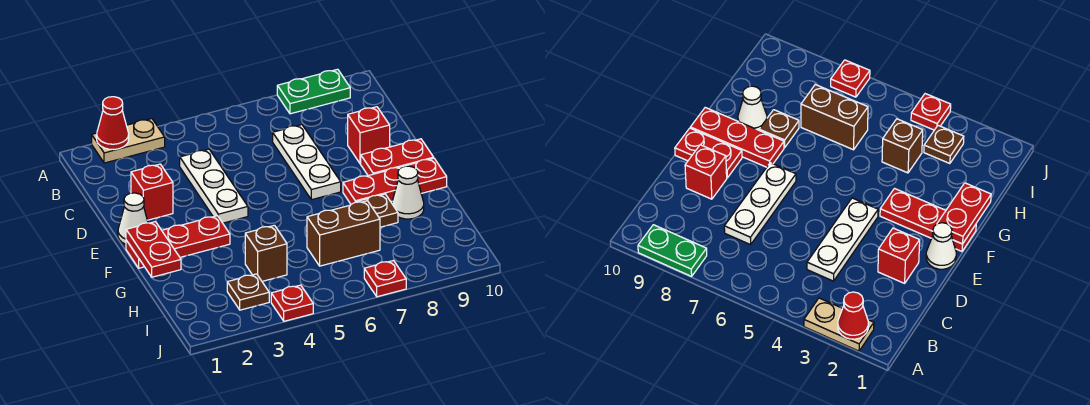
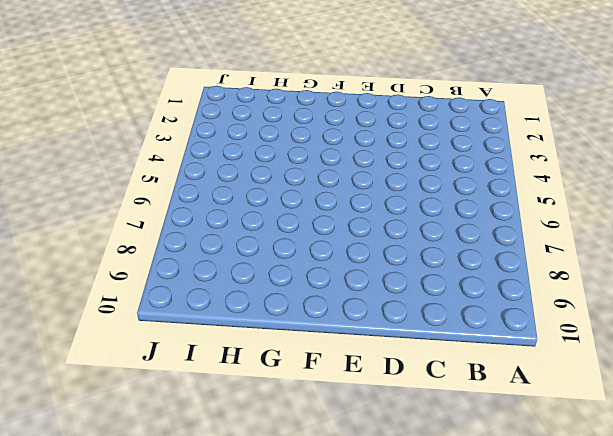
none -> tan 1x2 plate [92,119,165,163]
none -> green 1x2 plate [277,69,350,114]
none -> white 1x3 plate [180,149,248,223]

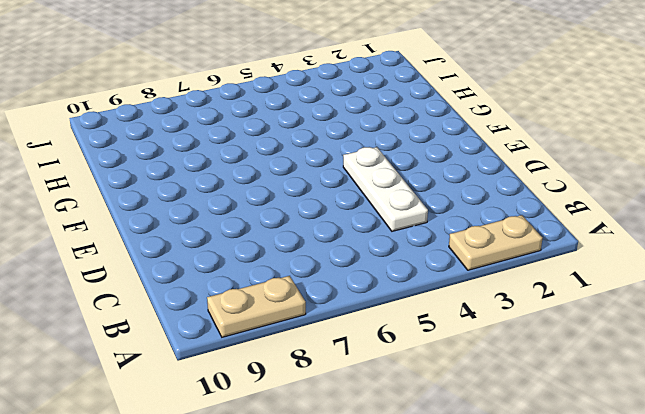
tan 1x2 plate [207,276,306,337] -> green 1x2 plate [277,69,350,114]
none -> white 1x3 plate [273,125,341,200]
none -> red 1x1 brick [131,164,173,220]
none -> red 1x1 brick [348,107,390,164]

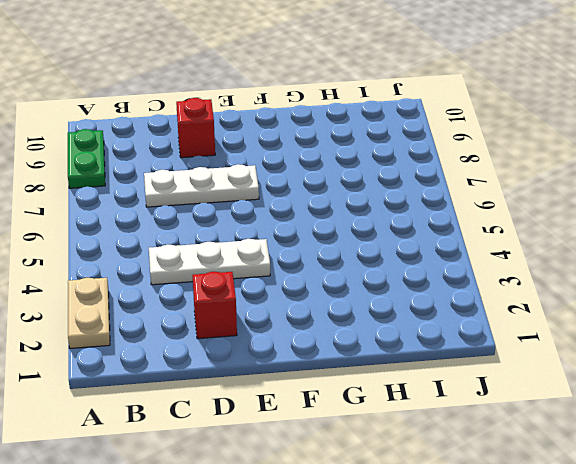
none -> white 1x1 cone [118,193,148,244]
none -> red 1x2 plate [361,139,434,176]
none -> red 1x3 plate [126,216,230,268]

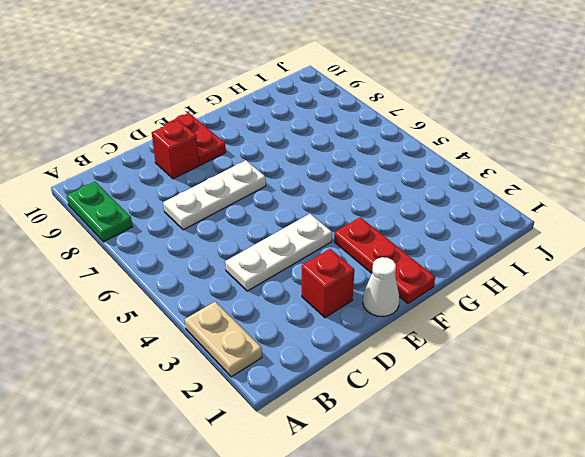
none -> red 1x3 plate [343,158,447,204]
none -> brown 1x1 plate [357,194,398,227]
none -> white 1x1 cone [392,166,424,219]

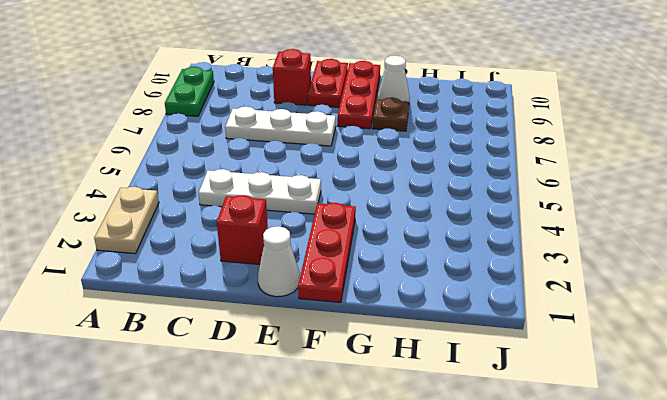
none -> brown 1x1 brick [245,225,287,281]
none -> brown 1x2 brick [307,201,380,266]
none -> brown 1x1 plate [227,274,269,310]

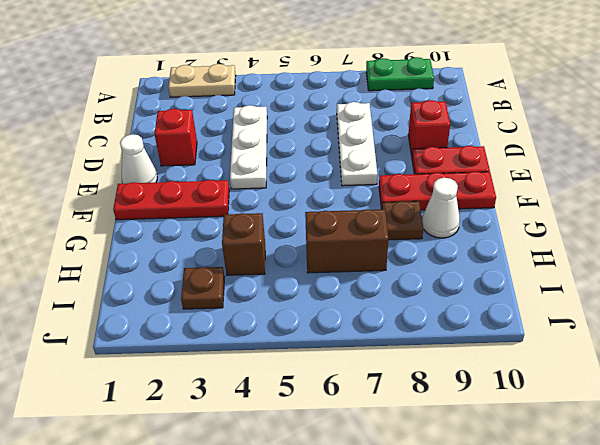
none -> red 1x1 plate [271,285,313,321]
none -> red 1x1 plate [364,261,406,297]
none -> red 1x1 cone [97,97,129,150]

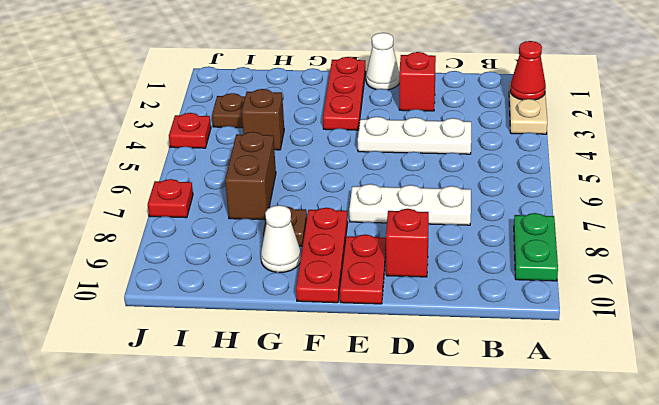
none -> red 1x2 plate [126,222,181,277]

